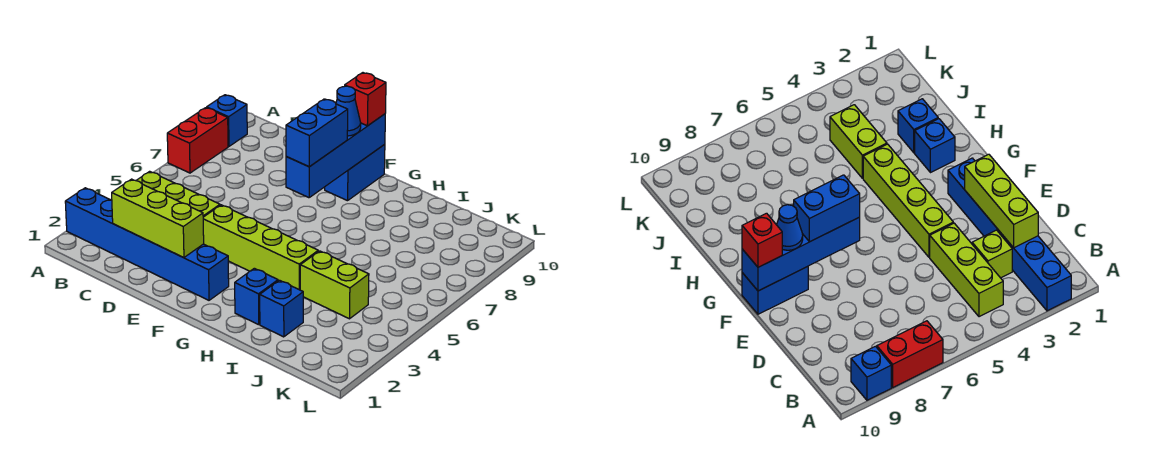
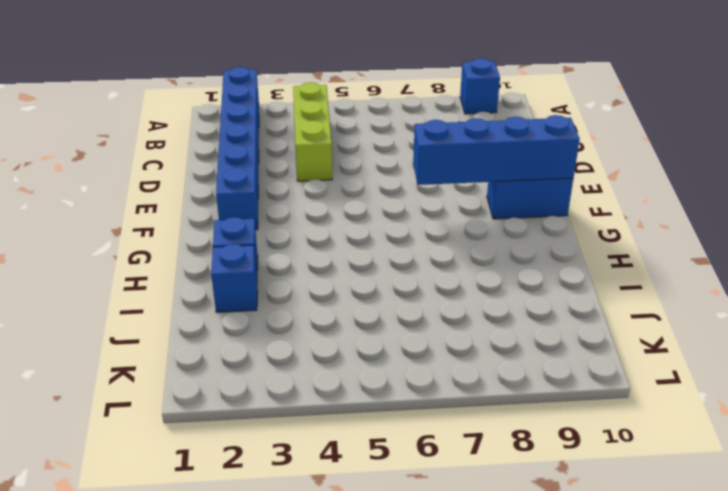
none -> red 1x2 brick [167,108,228,173]
none -> lime 1x1 brick [972,230,1012,278]
none -> lime 1x4 brick [203,205,318,290]

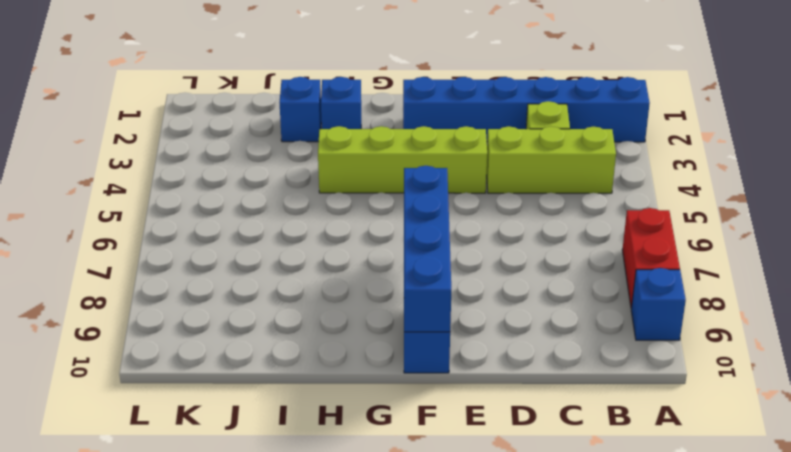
none -> lime 1x2 brick [300,251,369,319]
none -> lime 1x3 brick [112,179,204,258]
none -> blue 1x2 brick [286,99,348,167]

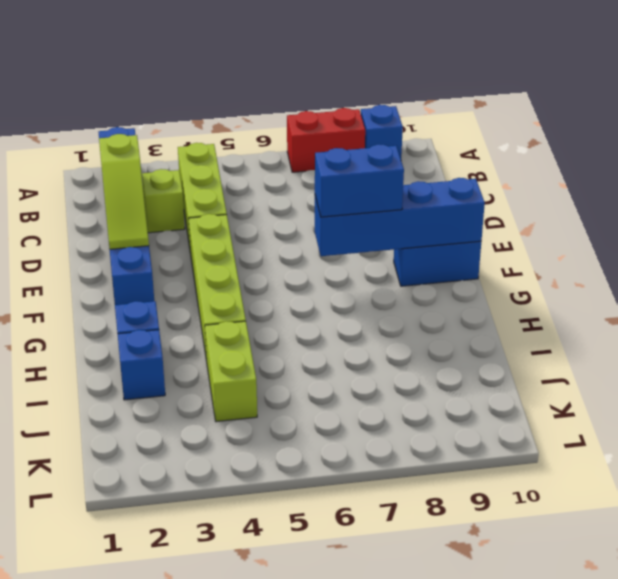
lime 1x3 slope [99,134,149,249] -> lime 1x3 brick [112,179,204,258]
none -> blue 1x1 cone [336,86,361,136]
none -> red 1x1 brick [345,73,386,126]

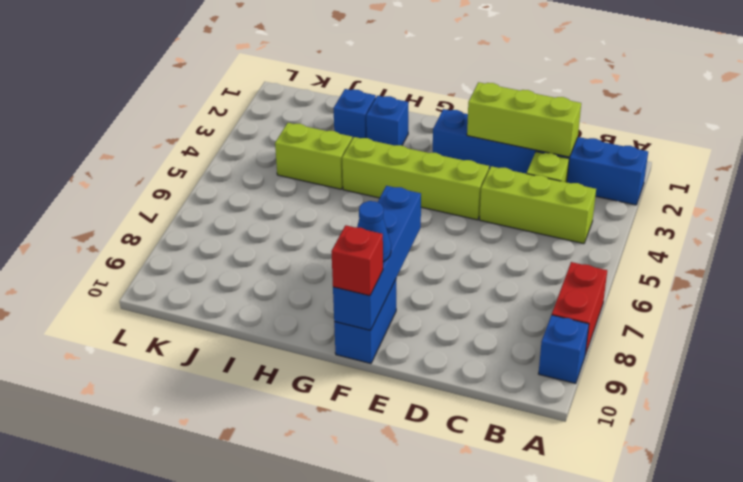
none -> blue 1x2 brick [286,99,348,167]

